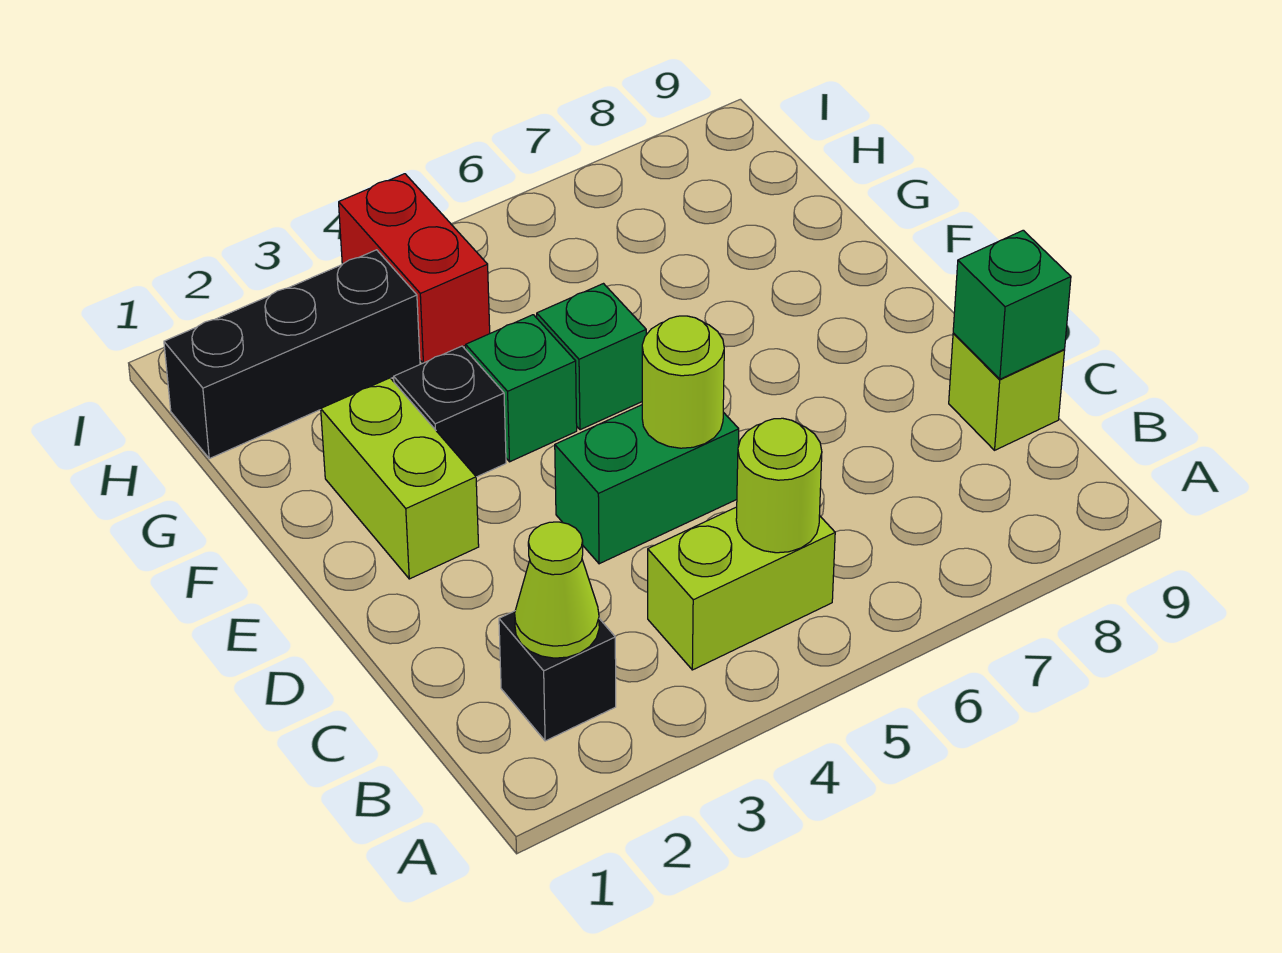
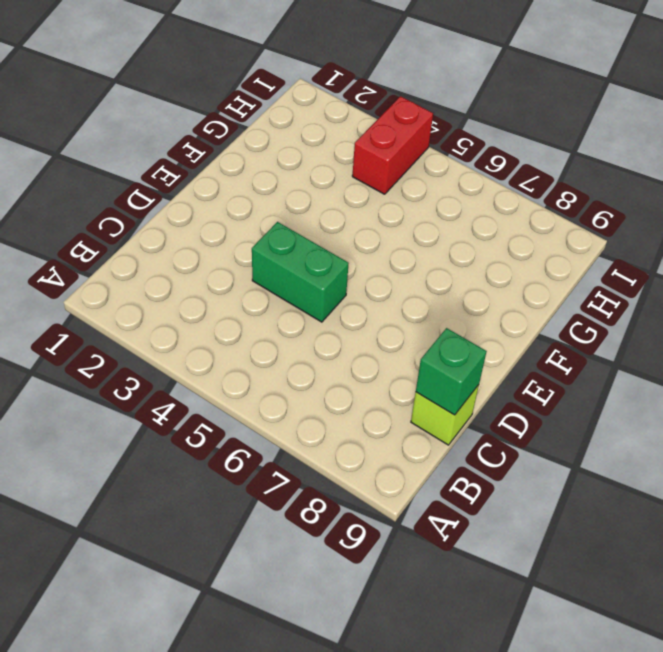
none -> black 1x1 brick [499,611,616,741]
none -> lime 1x2 brick [648,507,835,670]
none -> lime 1x2 brick [321,378,479,579]

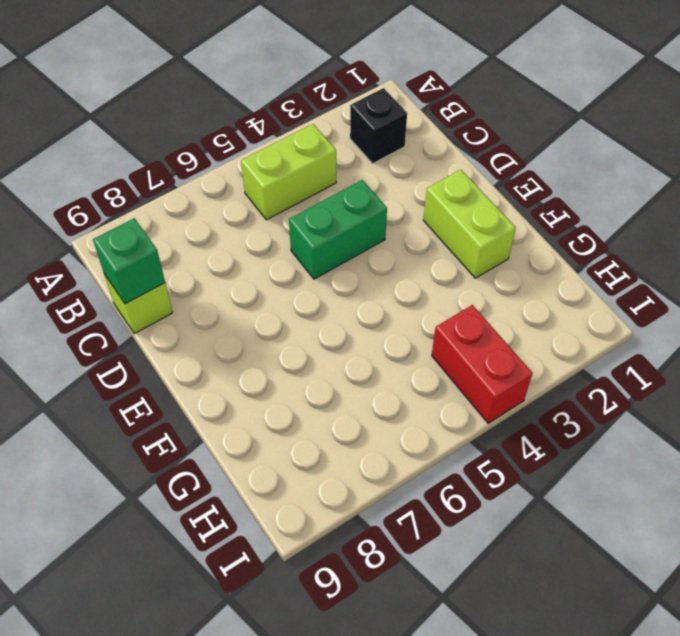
none -> black 1x1 brick [394,346,506,477]
none -> green 1x1 brick [466,315,577,462]
none -> green 1x1 brick [537,284,646,430]

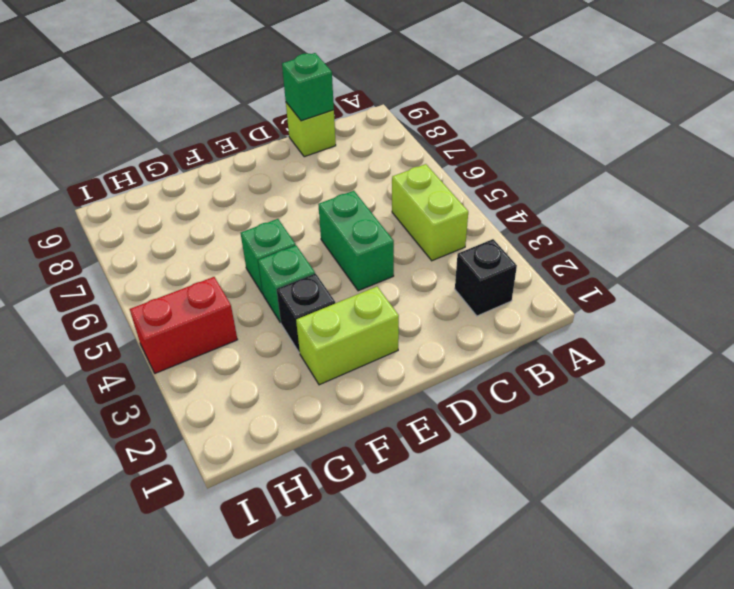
none -> black 1x3 brick [164,250,420,459]
none -> lime 1x1 cone [515,522,599,658]
none -> lime 1x1 round brick [736,418,822,553]

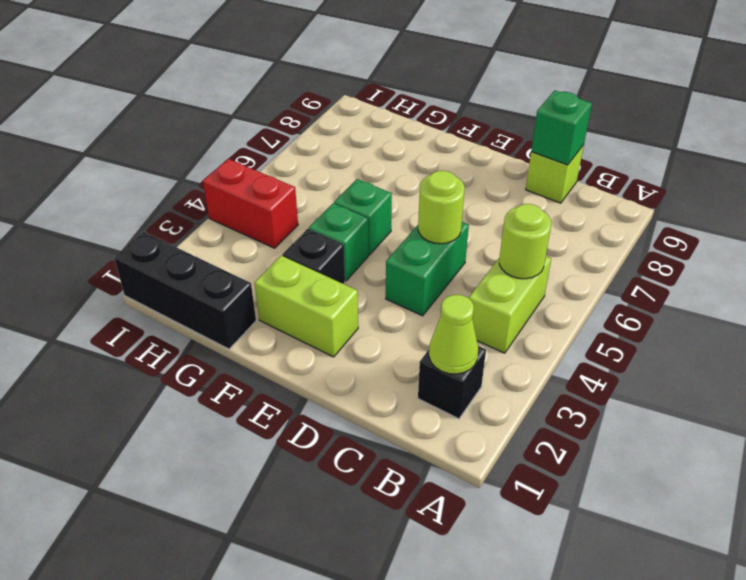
black 1x3 brick [114,232,256,349] -> black 1x3 brick turned to [164,250,420,459]

